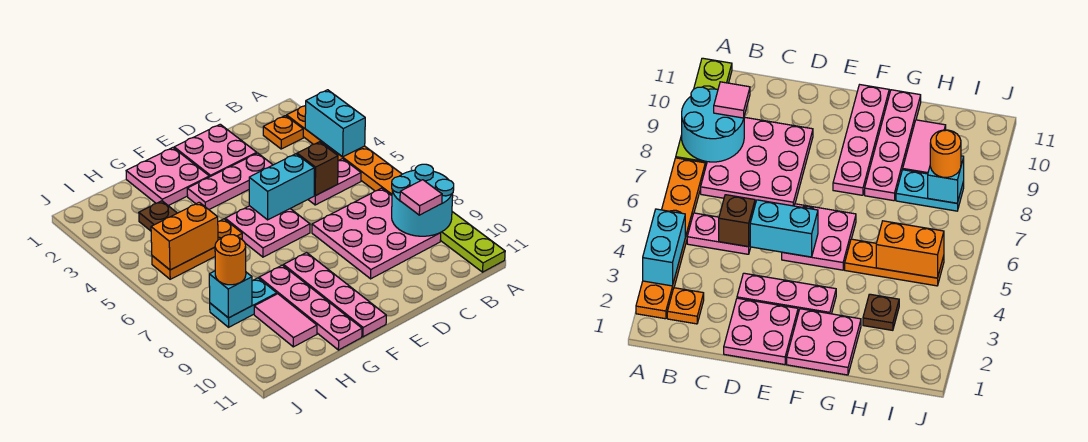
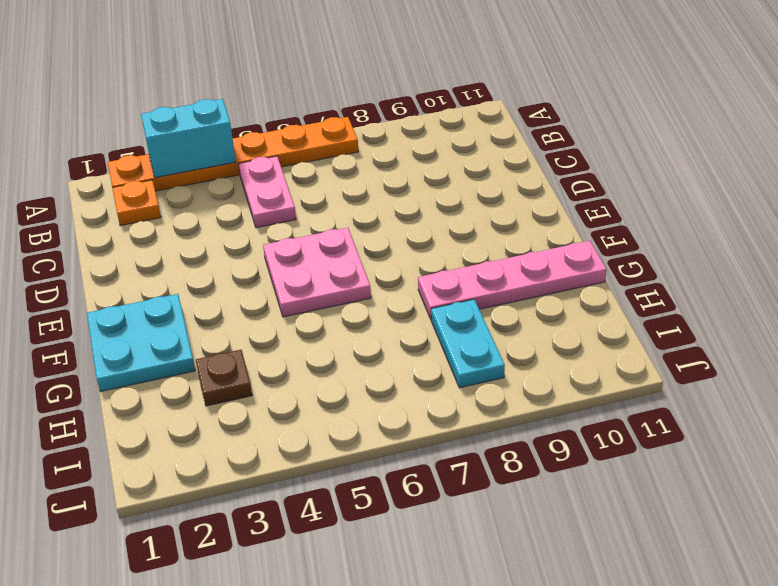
cyan 2x2 plate [87,294,195,392] -> pink 2x2 plate [126,148,209,206]
none -> lime 1x4 plate [440,212,505,272]
none -> pink 3x3 plate [312,188,441,279]
none -> pink 2x2 plate [174,124,257,177]

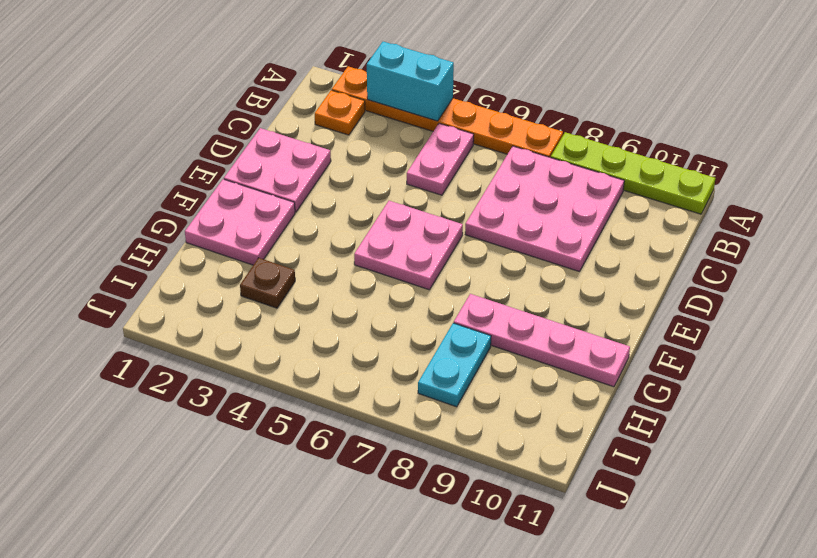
none -> pink 1x3 plate [187,153,273,209]
none -> pink 1x4 plate [284,253,386,337]
none -> orange 1x3 plate [152,219,242,279]

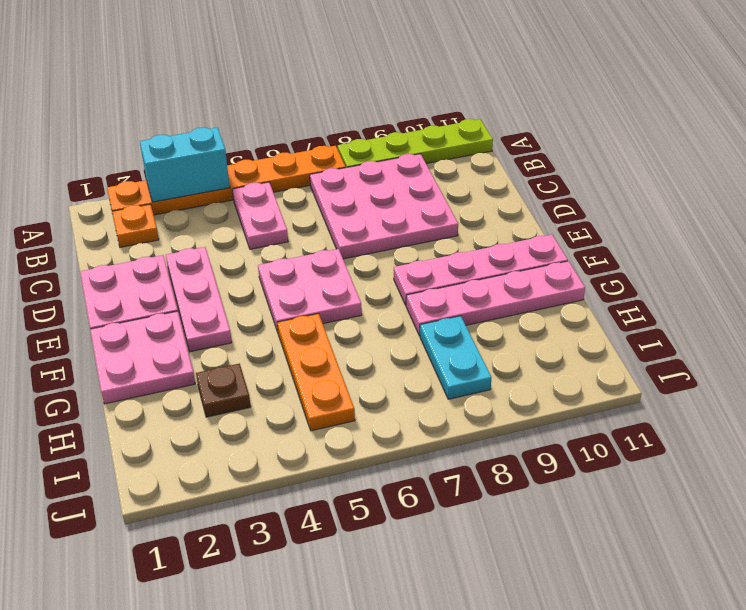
none -> pink 1x2 tile [254,294,317,347]
none -> cyan 2x2 round brick [392,164,454,236]
none -> brown 1x1 brick [297,142,338,196]

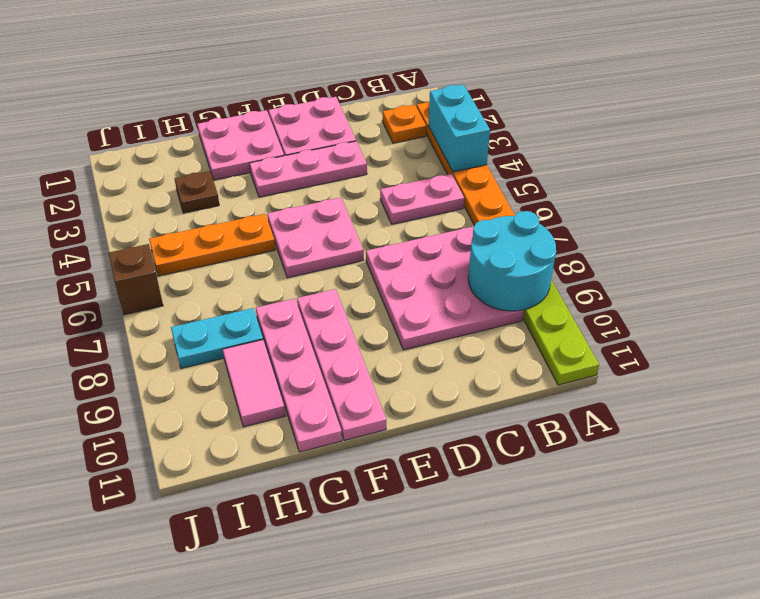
brown 1x1 brick [109,244,163,315] -> brown 1x1 brick moved to [297,142,338,196]
none -> cyan 1x2 brick [249,154,314,220]
none -> orange 1x2 brick [151,202,218,270]
none -> cyan 1x1 brick [209,271,252,318]

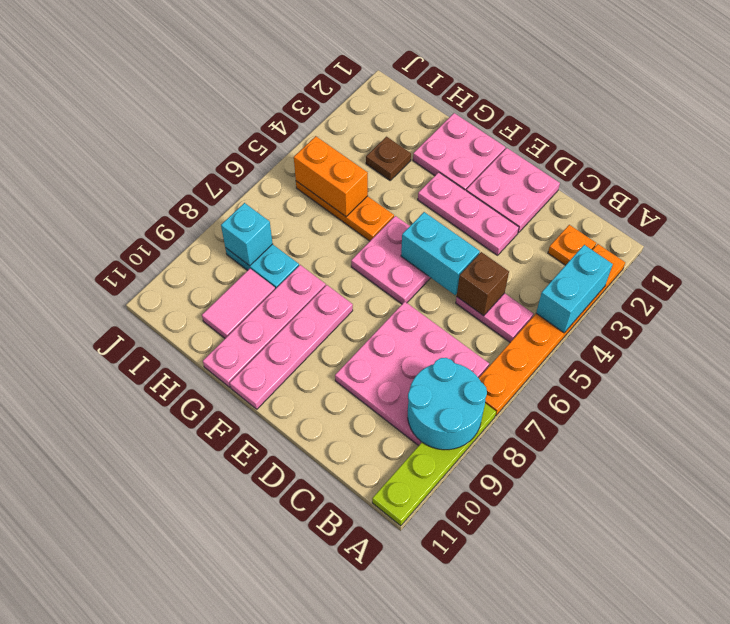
none -> pink 1x1 tile [400,180,442,215]
none -> orange 1x1 round brick [215,235,246,285]

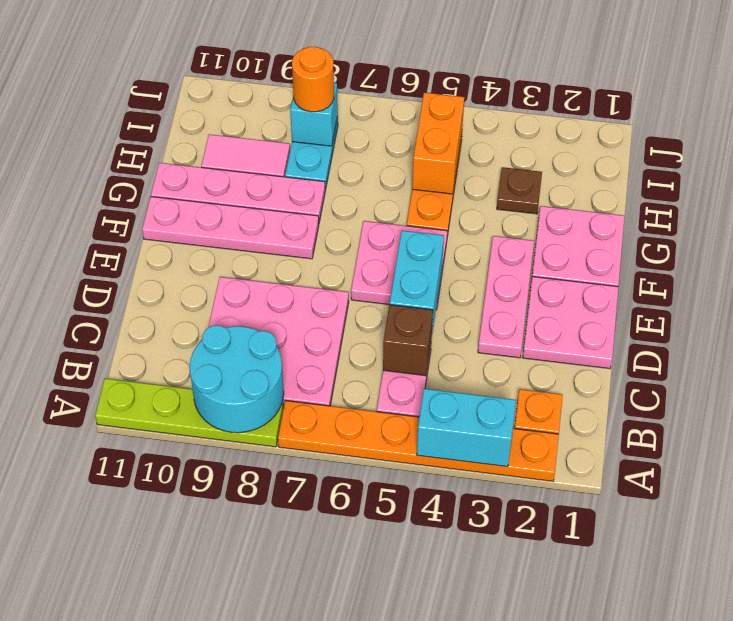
none -> pink 1x1 tile [400,180,442,215]

